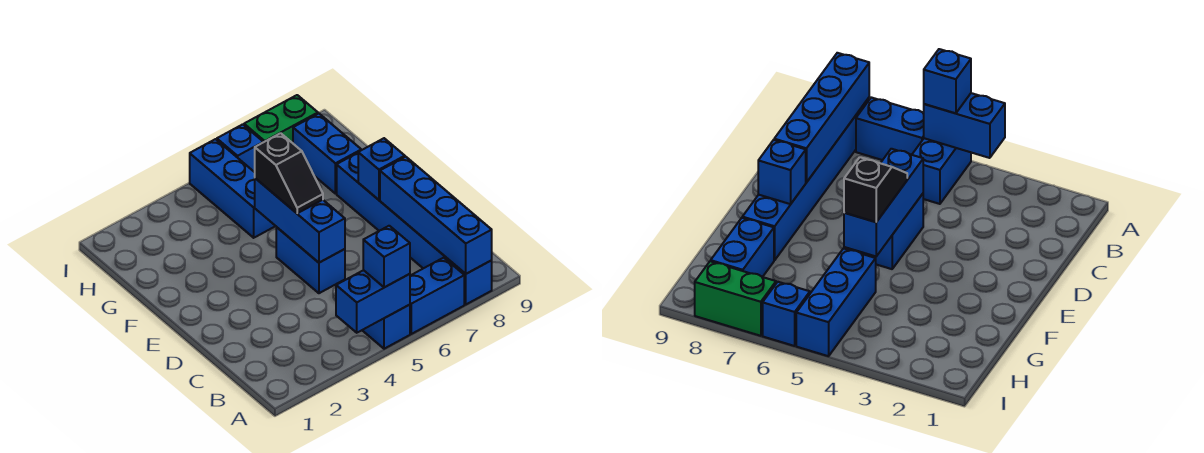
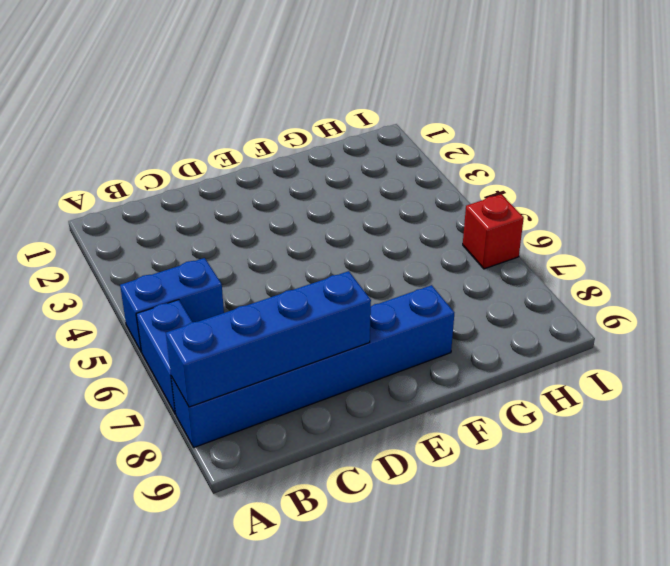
red 1x1 brick [463,194,524,269] -> blue 1x1 brick [217,124,263,172]
none -> blue 1x2 brick [276,227,345,293]
none -> blue 1x3 brick [190,139,275,238]
none -> blue 1x2 brick [293,114,361,194]

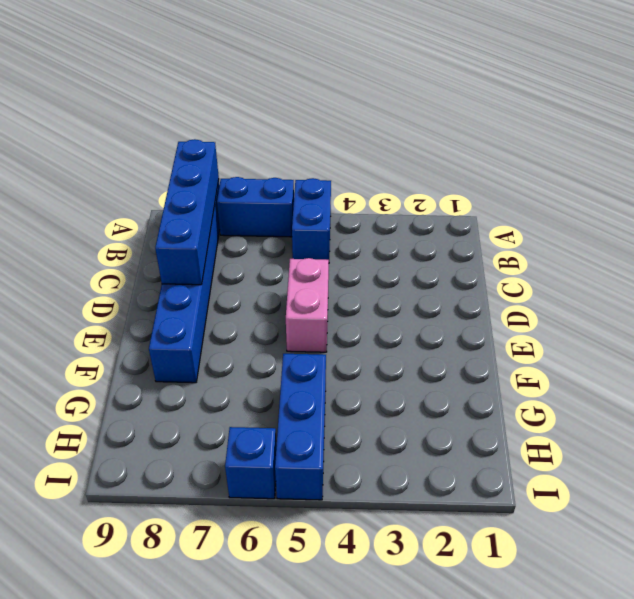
pink 1x2 brick [286,258,329,352] -> blue 1x2 brick [276,227,345,293]
none -> blue 1x2 brick [293,114,361,194]
none -> green 1x2 brick [244,95,318,143]
none -> blue 1x2 brick [336,270,410,333]

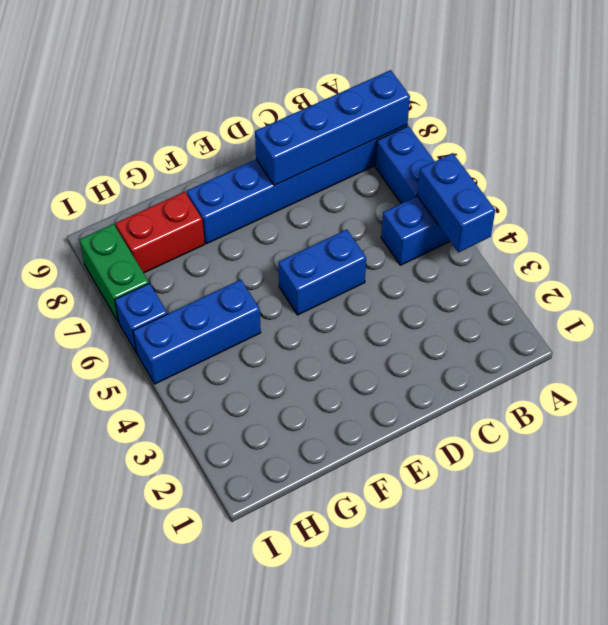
red 1x2 brick [116,192,205,273] -> blue 1x2 brick [293,114,361,194]
none -> blue 1x3 brick [255,178,345,263]
none -> blue 1x1 brick [358,138,405,200]
none -> blue 1x1 brick [363,226,410,287]

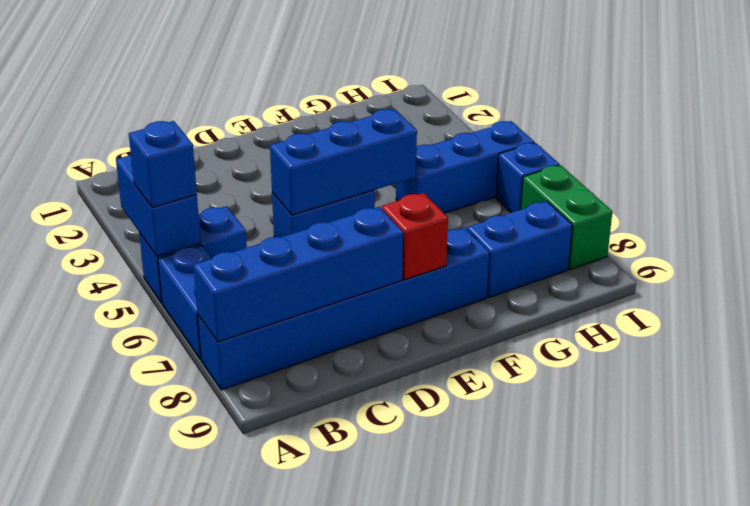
red 1x1 brick [382,193,448,280] -> blue 1x1 brick [358,138,405,200]
none -> black 1x2 slope [255,133,323,213]

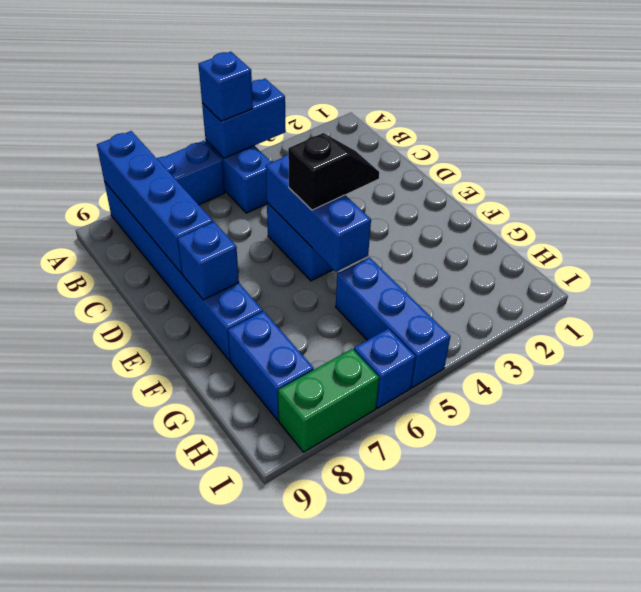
black 1x2 slope [288,133,379,210] -> black 1x2 slope turned to [255,133,323,213]

